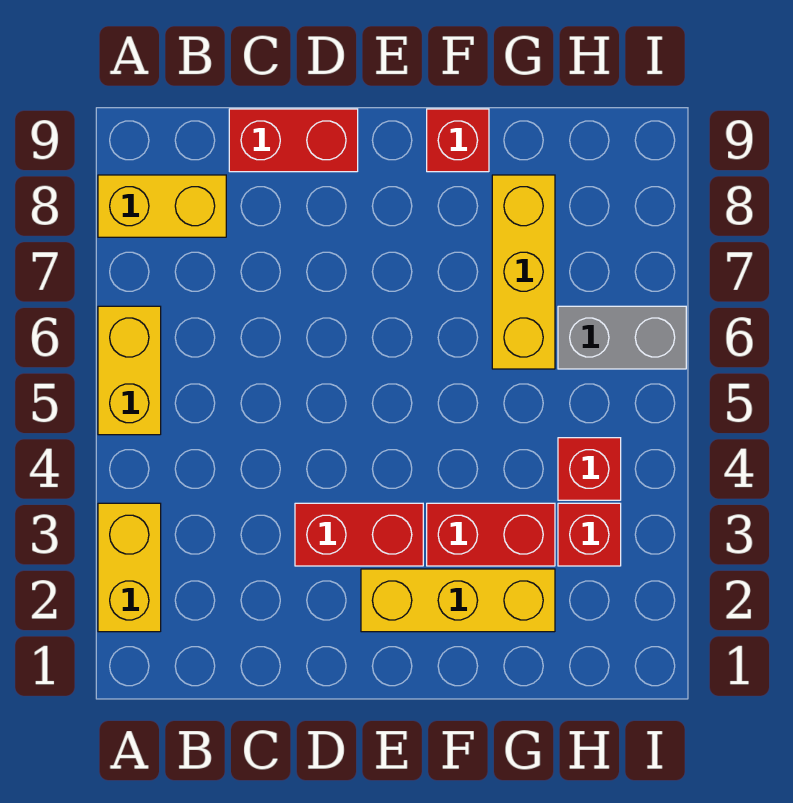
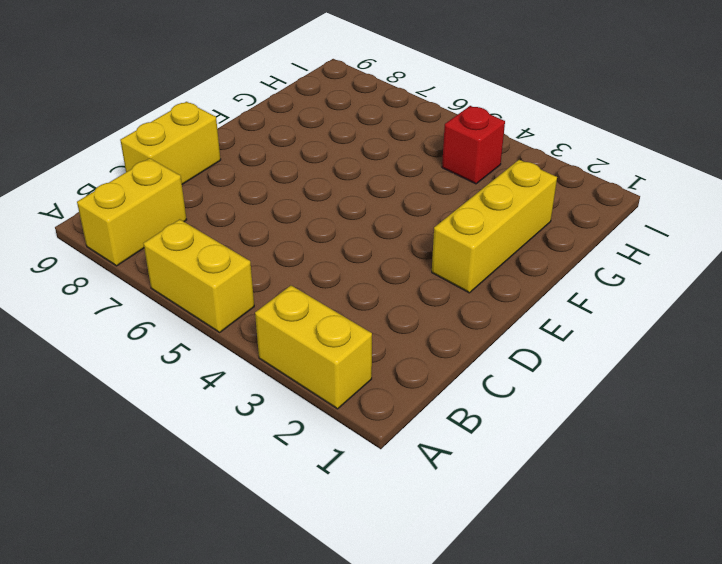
yellow 1x2 brick [120,102,221,184] -> red 1x2 brick [229,109,358,172]
none -> red 1x2 brick [295,503,423,566]
none -> red 1x2 brick [427,503,555,566]
none -> red 1x1 brick [427,109,489,172]

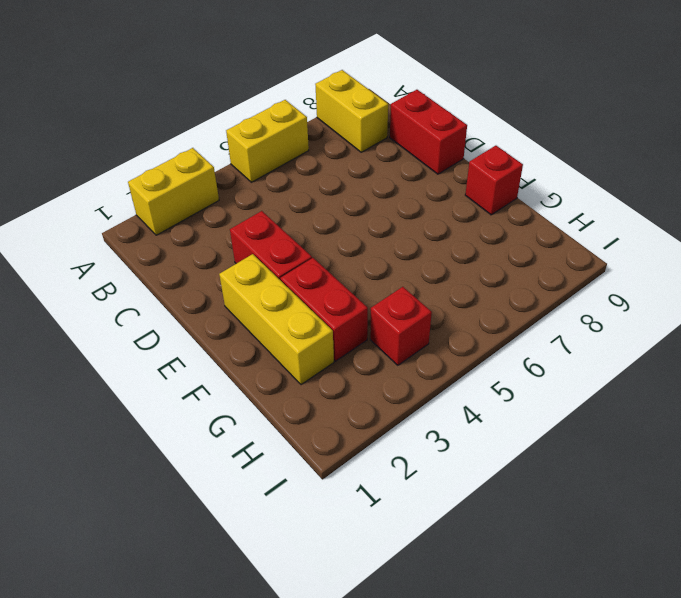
none -> yellow 1x3 brick [492,175,555,369]
none -> red 1x1 brick [558,503,621,566]
none -> grey 1x2 brick [558,306,686,369]

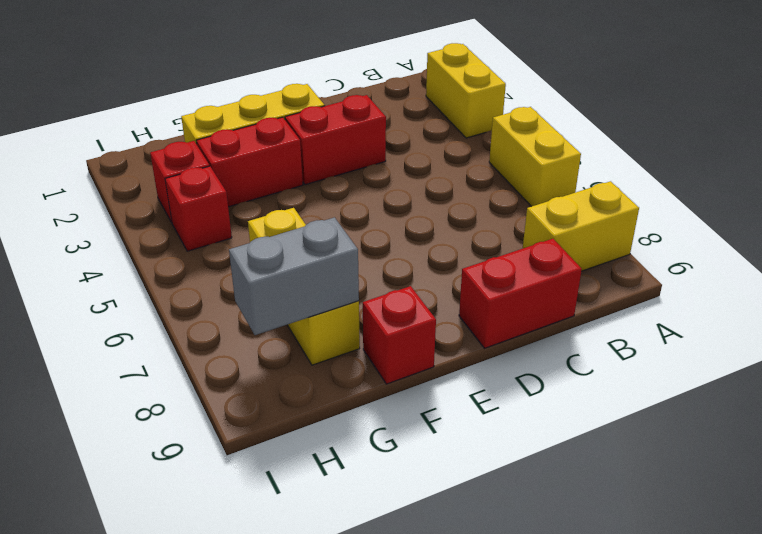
grey 1x2 brick [229,217,359,335] -> grey 1x2 brick moved to [558,306,686,369]

